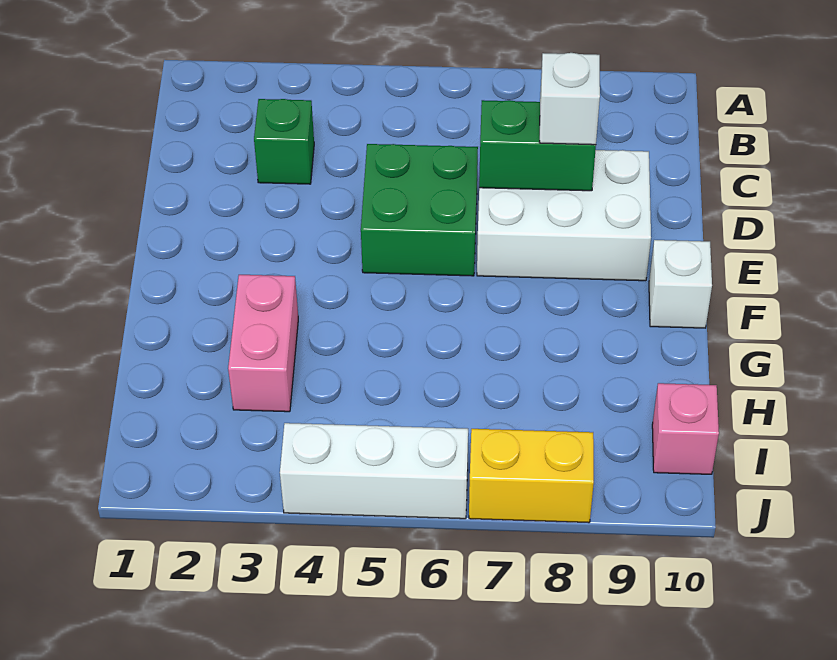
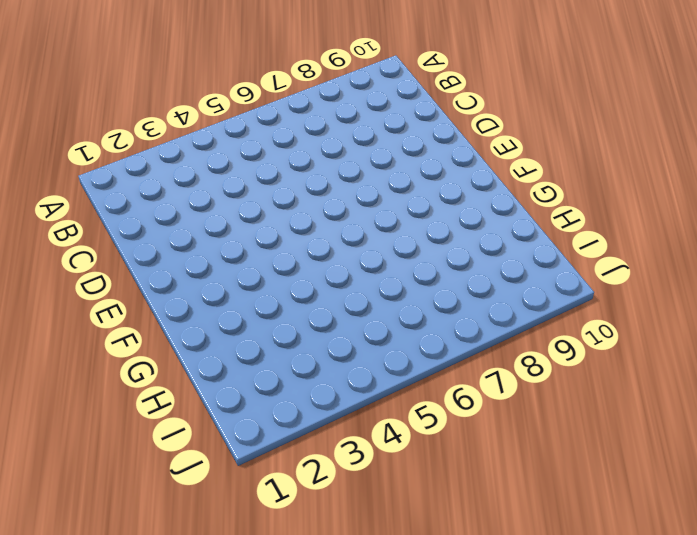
none -> green 1x1 brick [254,99,314,184]
none -> green 2x2 brick [361,144,478,276]

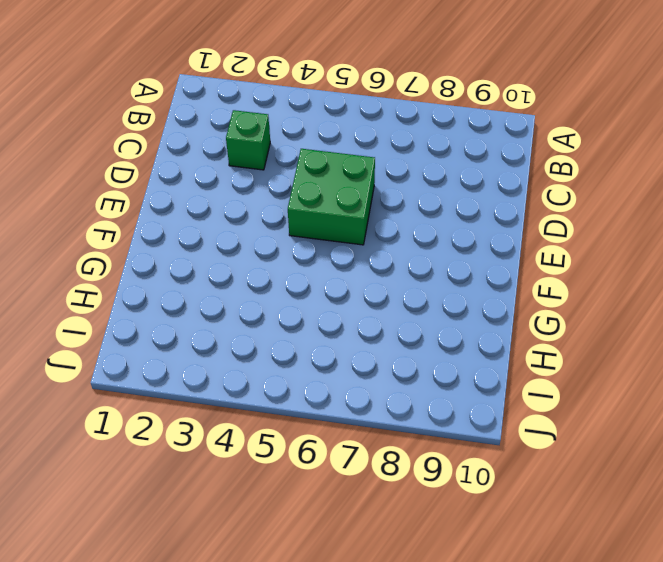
none -> white 2x3 brick [477,150,651,281]
none -> white 1x1 brick [649,240,712,328]

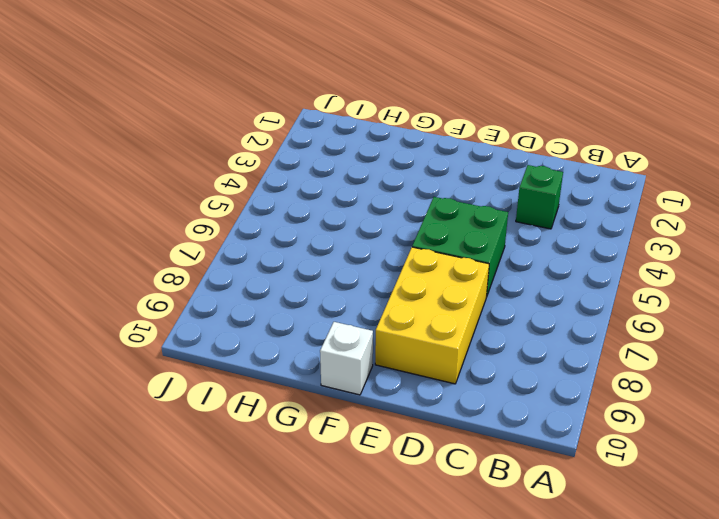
yellow 2x3 brick [375,247,489,384] -> white 2x3 brick [477,150,651,281]
none -> pink 1x2 brick [228,275,298,412]
none -> pink 1x1 brick [652,383,719,474]

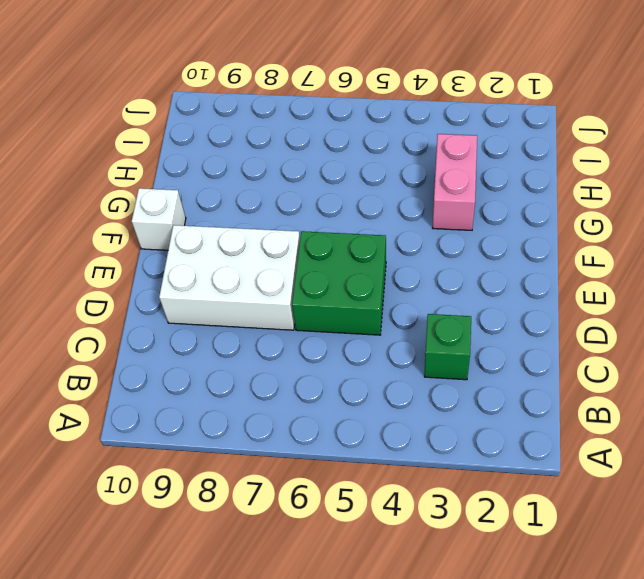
none -> pink 1x1 brick [652,383,719,474]
none -> white 1x3 brick [280,423,468,519]

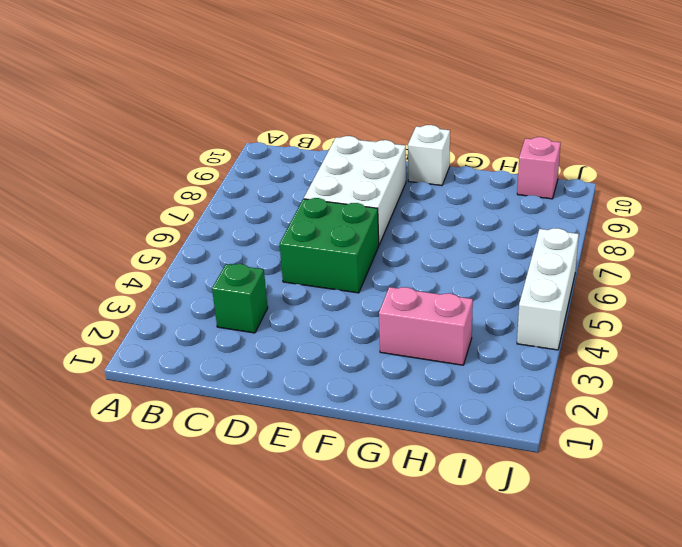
none -> yellow 1x2 brick [469,429,594,523]
none -> green 1x2 brick [479,100,596,191]

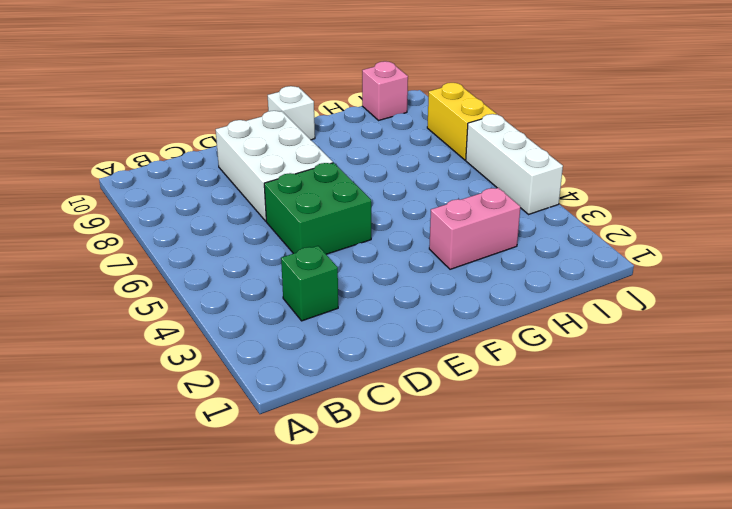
none -> green 1x2 brick [479,100,596,191]
none -> white 1x1 brick [540,53,600,145]

